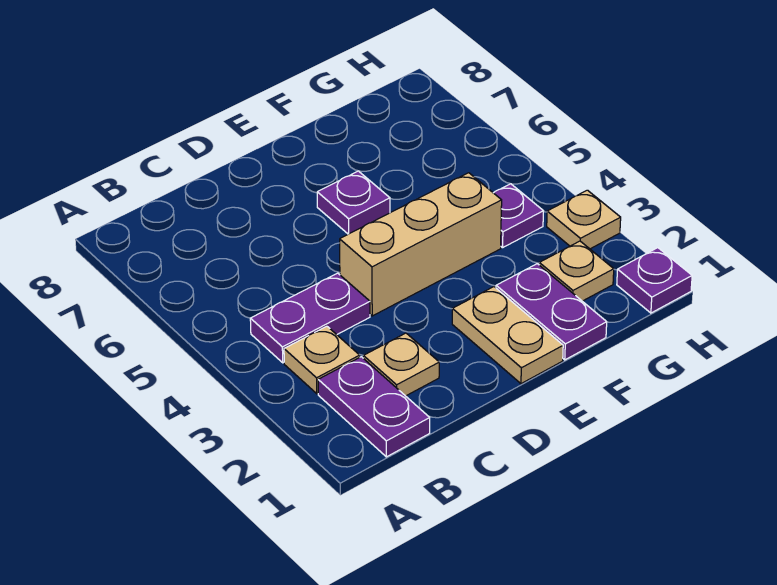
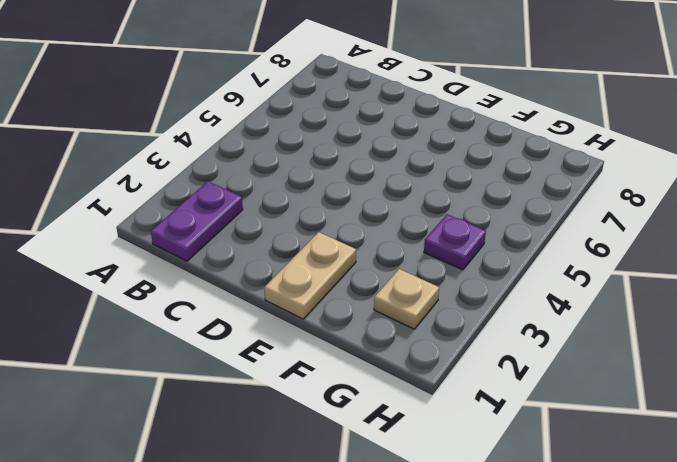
none -> tan 1x1 plate [284,326,360,394]
none -> purple 1x2 plate [250,273,370,363]
none -> tan 1x1 plate [363,333,439,396]

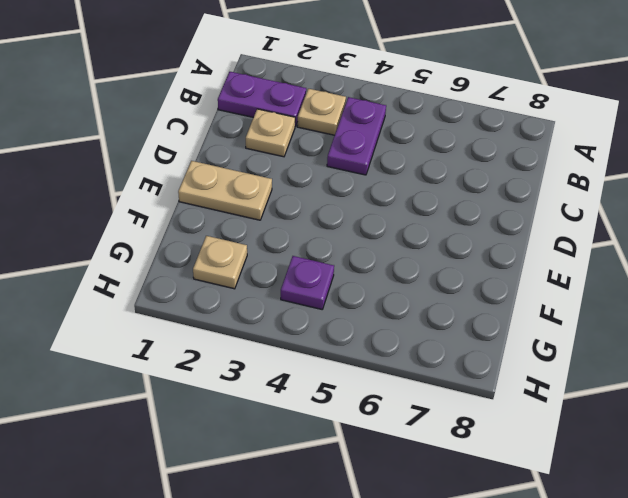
none -> tan 1x3 brick [340,173,502,316]
none -> purple 1x1 plate [317,171,390,234]
none -> purple 1x2 plate [496,264,607,360]

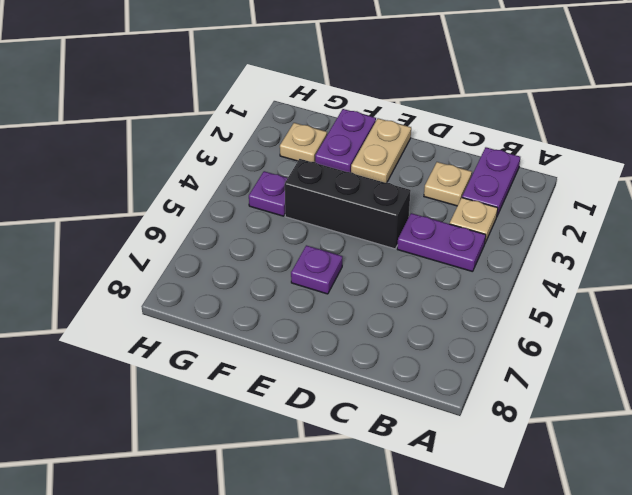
black 1x3 brick [285,159,411,249] -> tan 1x3 brick [340,173,502,316]
none -> purple 1x1 plate [617,248,692,313]
none -> tan 1x1 plate [547,190,621,249]

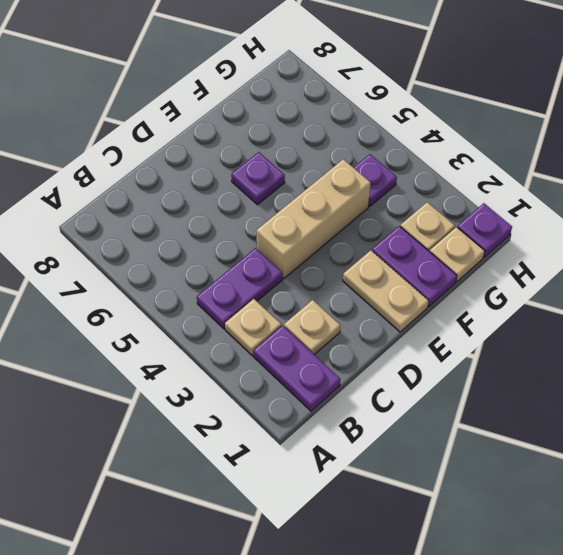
tan 1x1 plate [430,227,485,282] -> tan 1x1 plate moved to [547,190,621,249]

